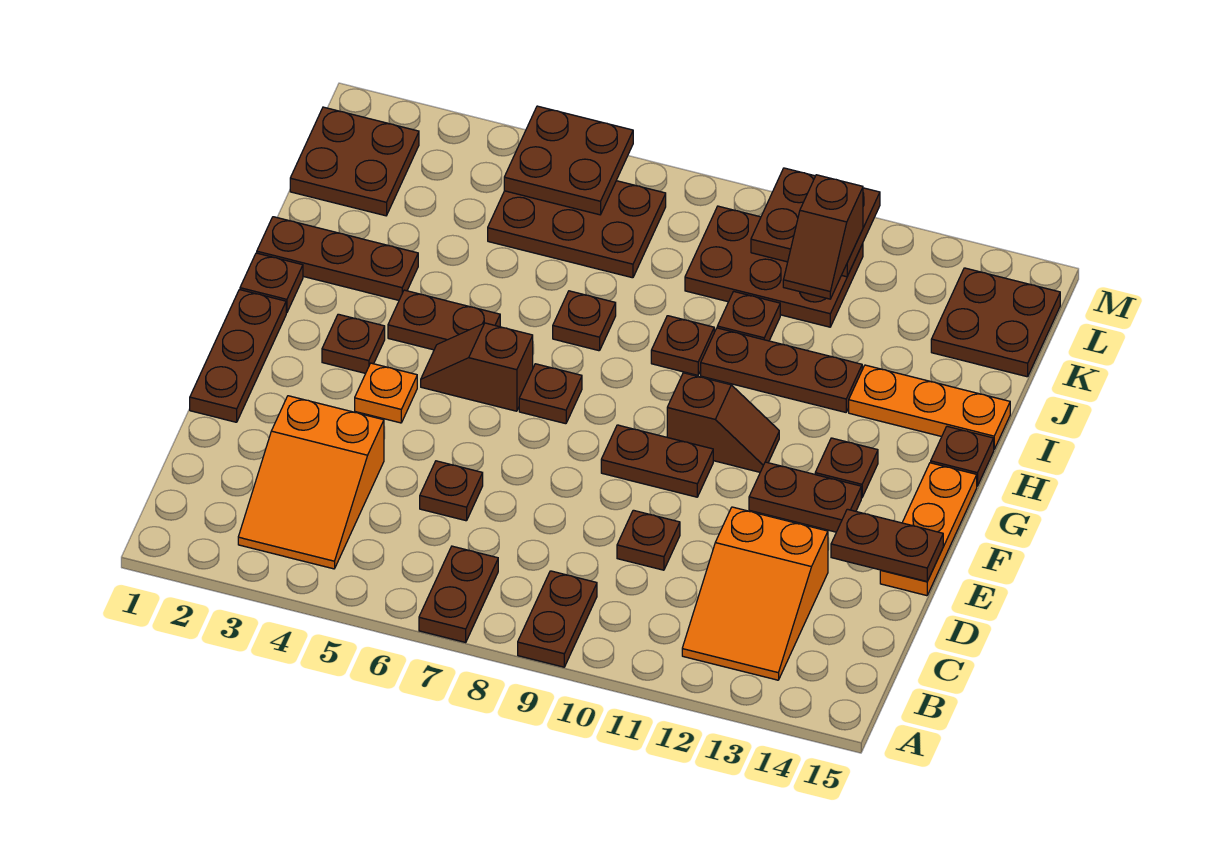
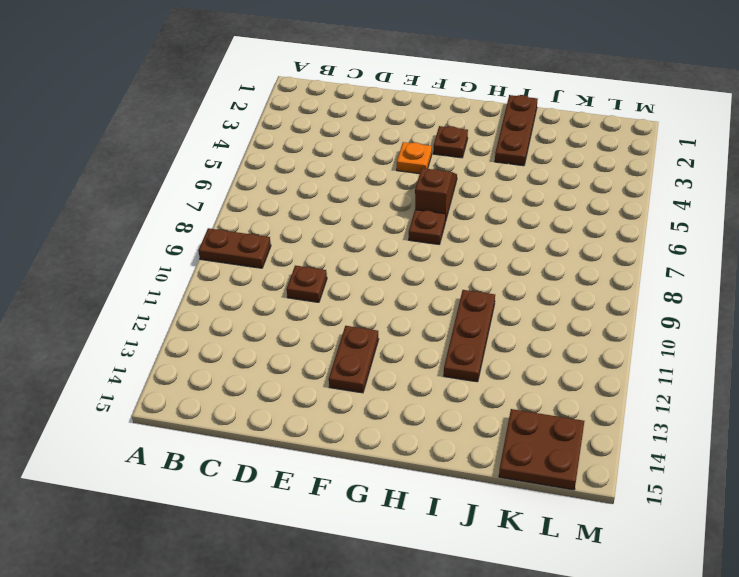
none -> brown 1x2 plate [419,546,498,642]
none -> orange 2x3 slope [238,396,384,569]
none -> orange 2x3 slope [682,507,828,680]
none -> brown 1x1 plate [420,461,483,521]

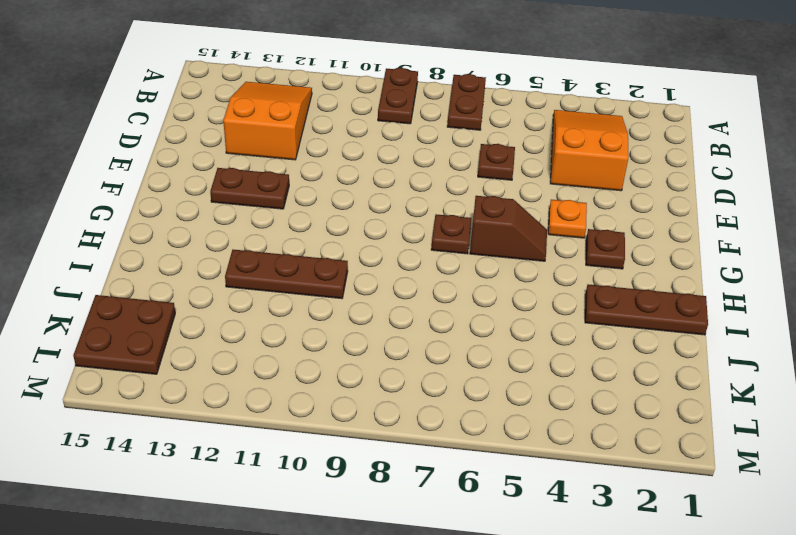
none -> brown 1x1 plate [617,510,680,570]
none -> brown 1x3 plate [190,290,286,422]
none -> orange 1x3 plate [880,463,977,596]
none -> brown 1x2 plate [601,425,713,497]

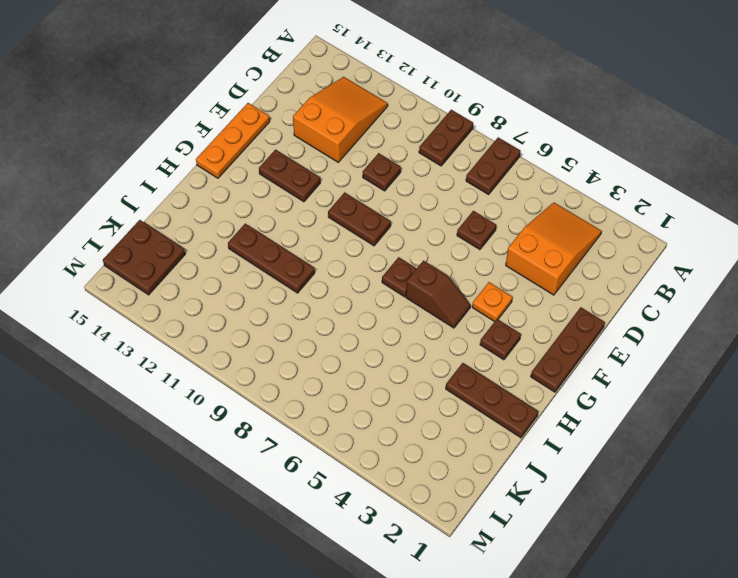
none -> brown 1x2 slope [667,373,779,472]
none -> brown 1x1 plate [815,438,878,498]
none -> brown 1x1 plate [240,253,303,313]
none -> brown 1x2 plate [388,290,500,350]

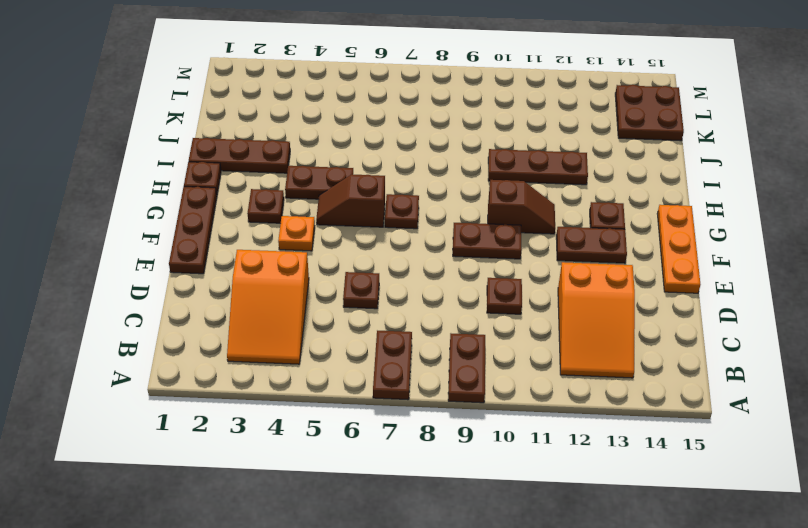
none -> brown 1x1 plate [931,426,994,486]
none -> brown 1x1 plate [553,291,616,351]
none -> brown 1x1 plate [651,316,714,375]
none -> orange 1x3 plate [849,365,1010,449]

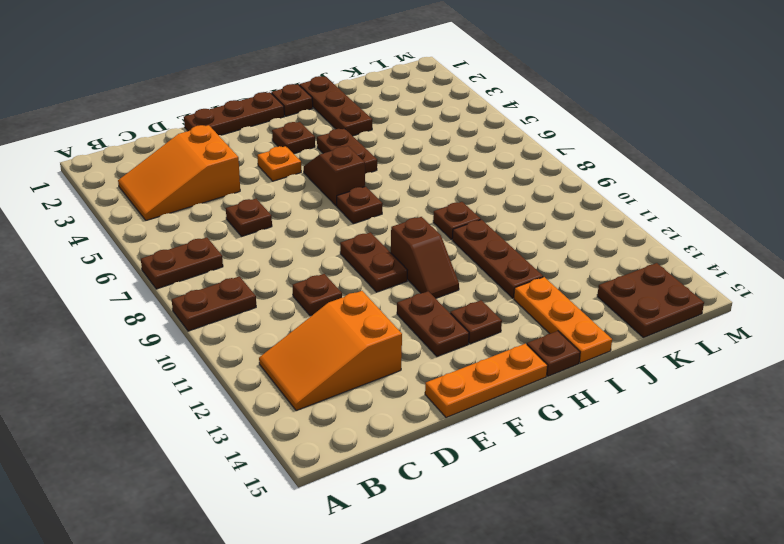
none -> brown 1x1 plate [553,291,616,351]
none -> brown 1x1 plate [717,291,780,341]
none -> brown 2x2 plate [290,107,419,216]
none -> brown 2x3 plate [488,181,666,278]

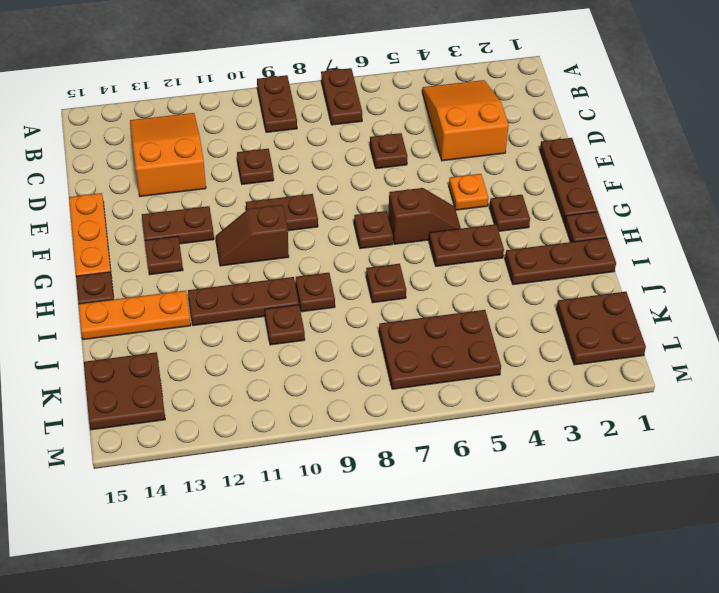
none -> brown 2x3 plate [685,206,863,327]
none -> brown 1x2 plate [831,509,943,581]
none -> brown 2x2 plate [504,106,633,215]
none -> brown 2x2 plate [751,168,880,277]

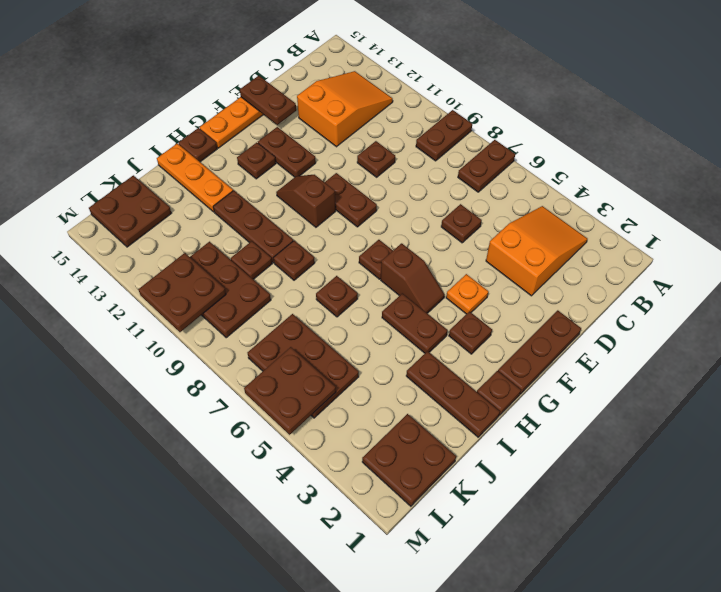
none -> brown 1x2 slope [783,175,863,299]

